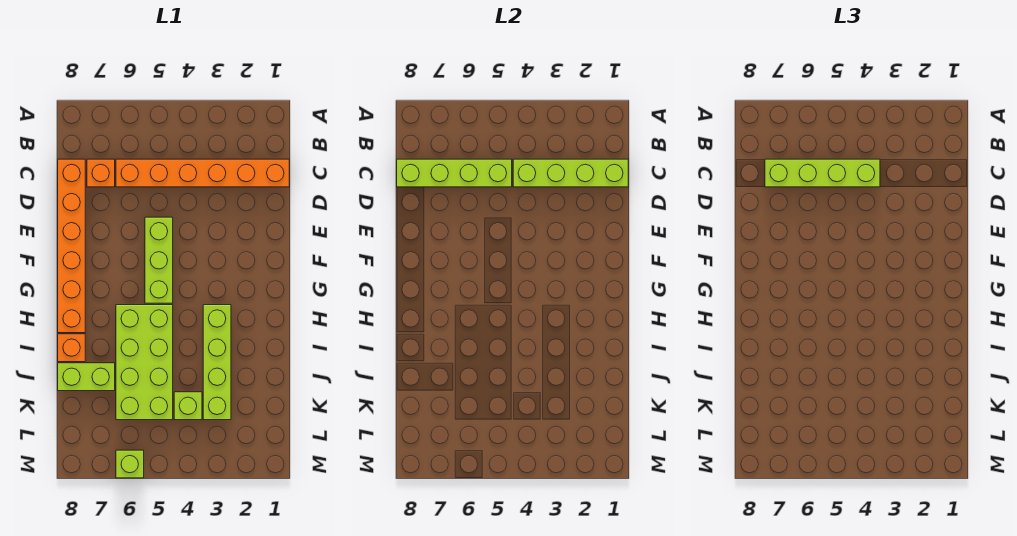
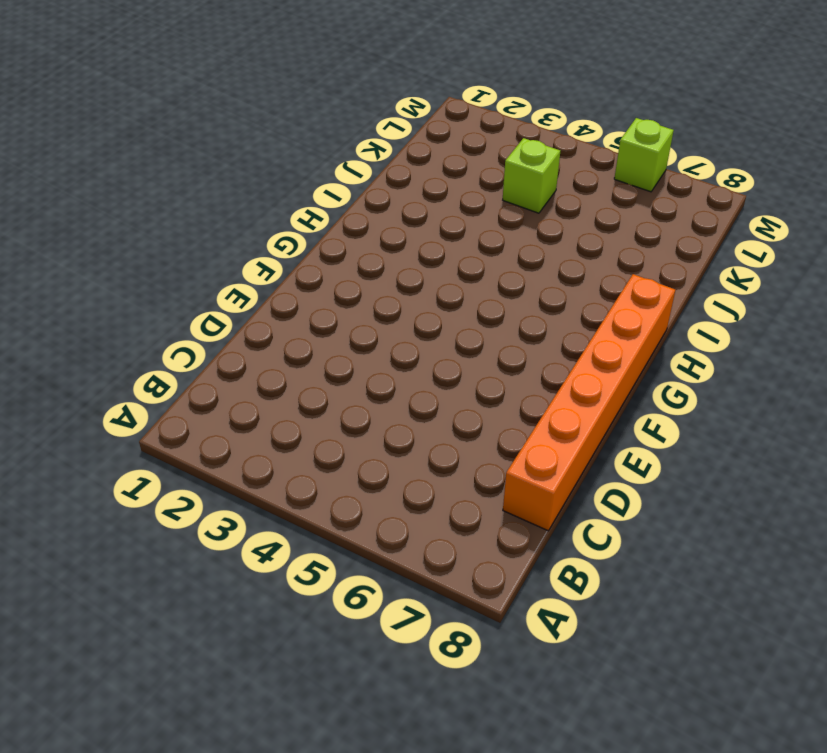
none -> orange 1x6 brick [116,159,289,187]
none -> orange 1x1 brick [87,159,115,187]
none -> lime 1x3 brick [145,217,173,303]

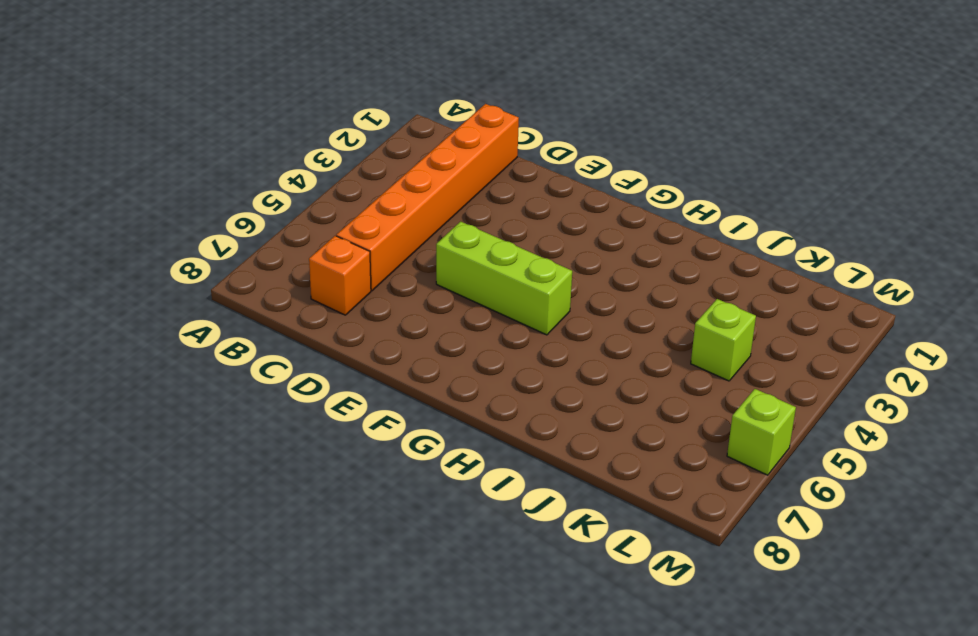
none -> orange 1x6 brick [58,159,85,333]
none -> lime 1x4 brick [203,305,231,420]
none -> lime 2x4 brick [116,305,173,420]

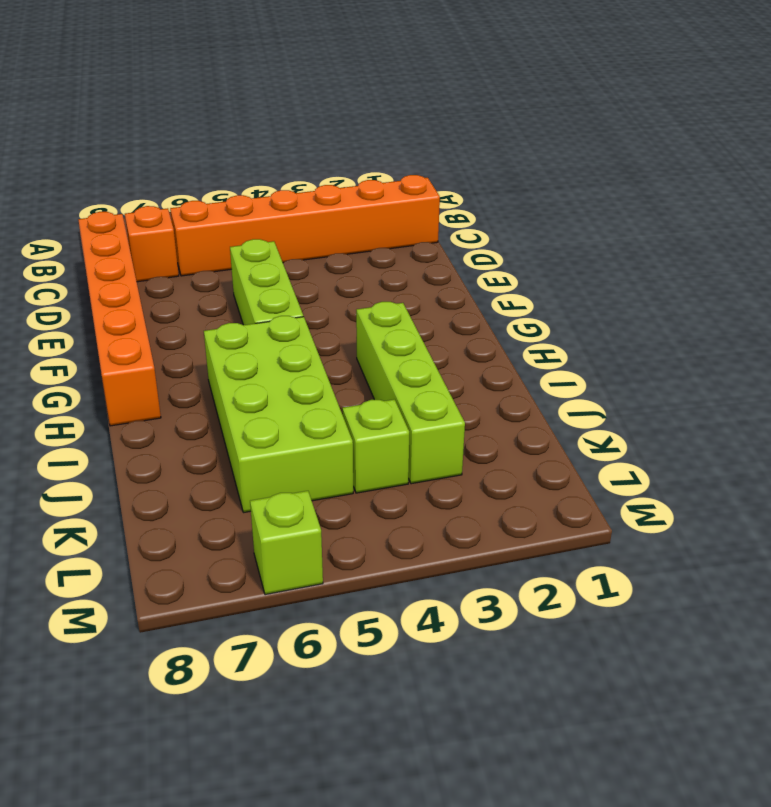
none -> orange 1x1 brick [58,334,85,362]
none -> lime 1x2 brick [58,363,115,391]
none -> lime 1x4 brick [513,159,628,187]

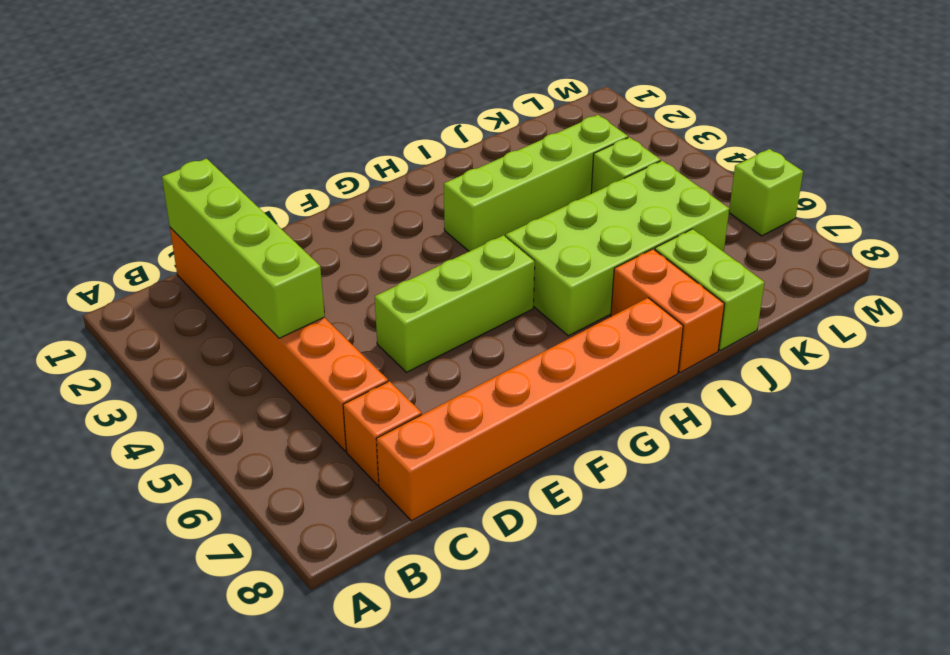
orange 1x2 brick [611,249,724,373] -> orange 1x1 brick [58,334,85,362]
none -> lime 1x4 brick [397,159,512,187]
none -> lime 1x4 brick [765,159,880,187]

